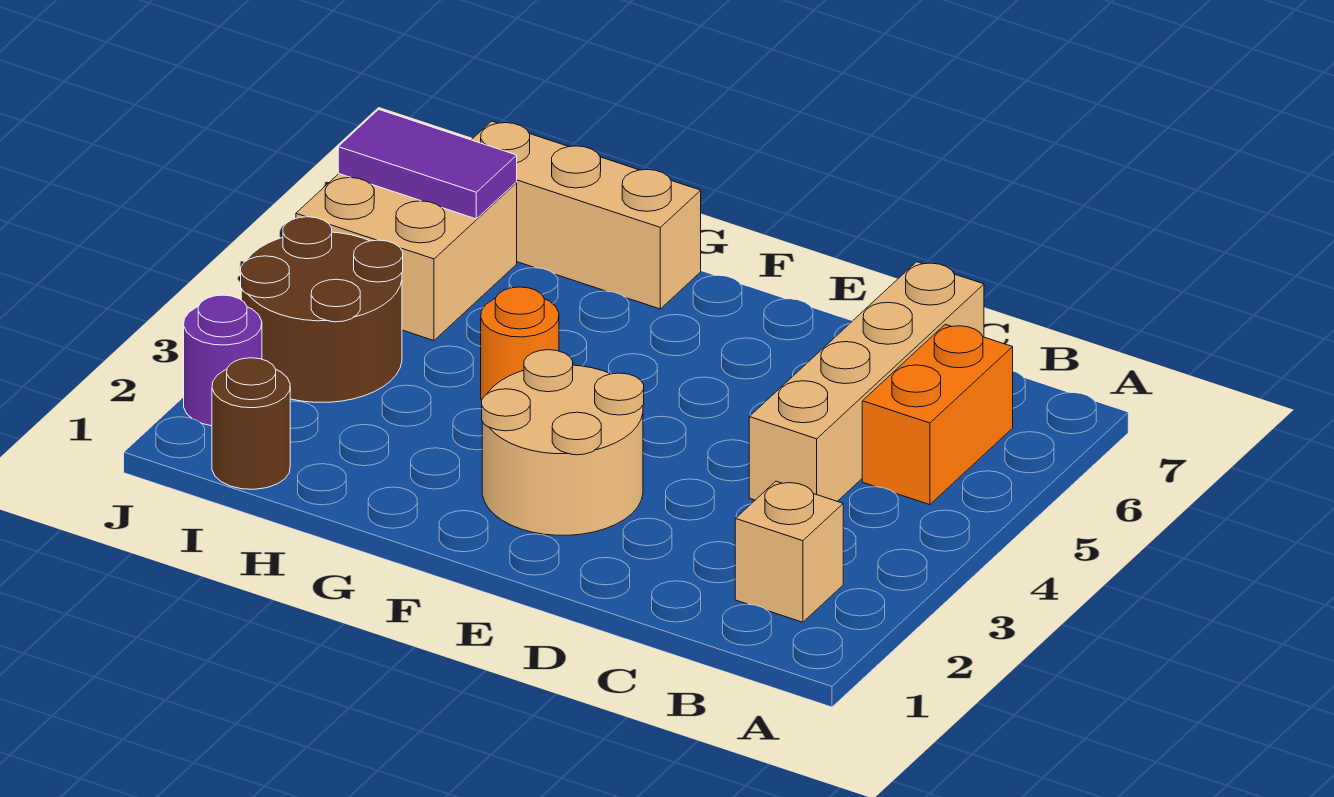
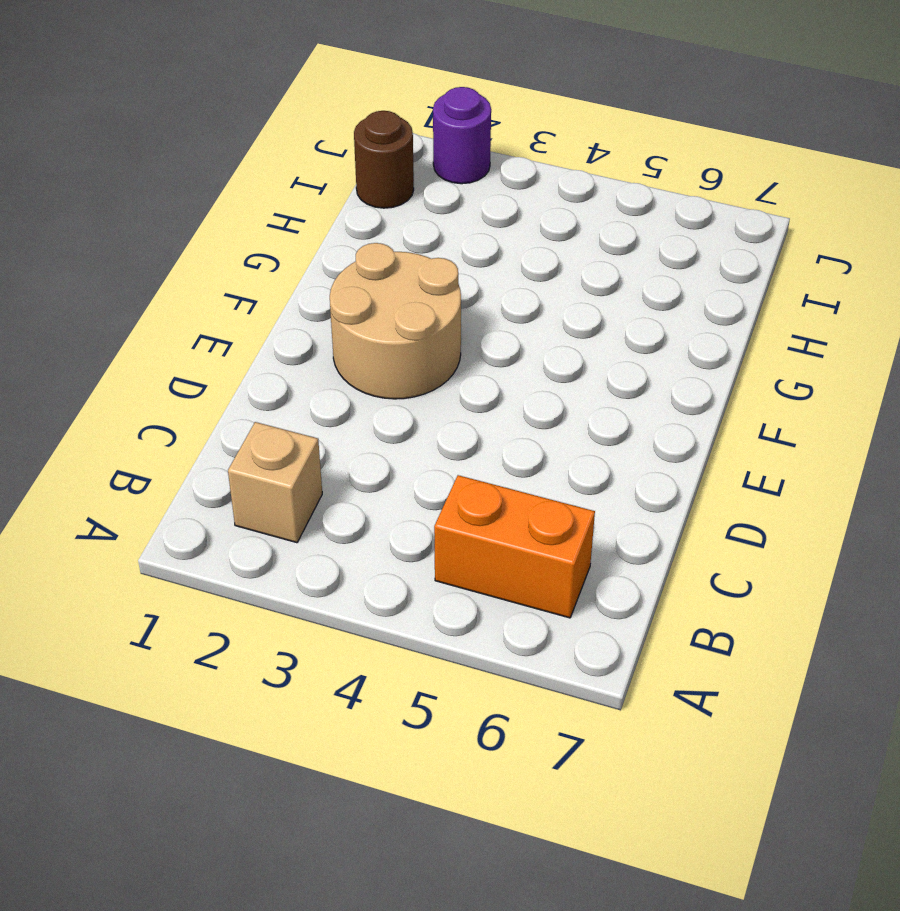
none -> tan 1x4 brick [749,262,984,501]
none -> orange 1x1 round brick [481,287,559,400]

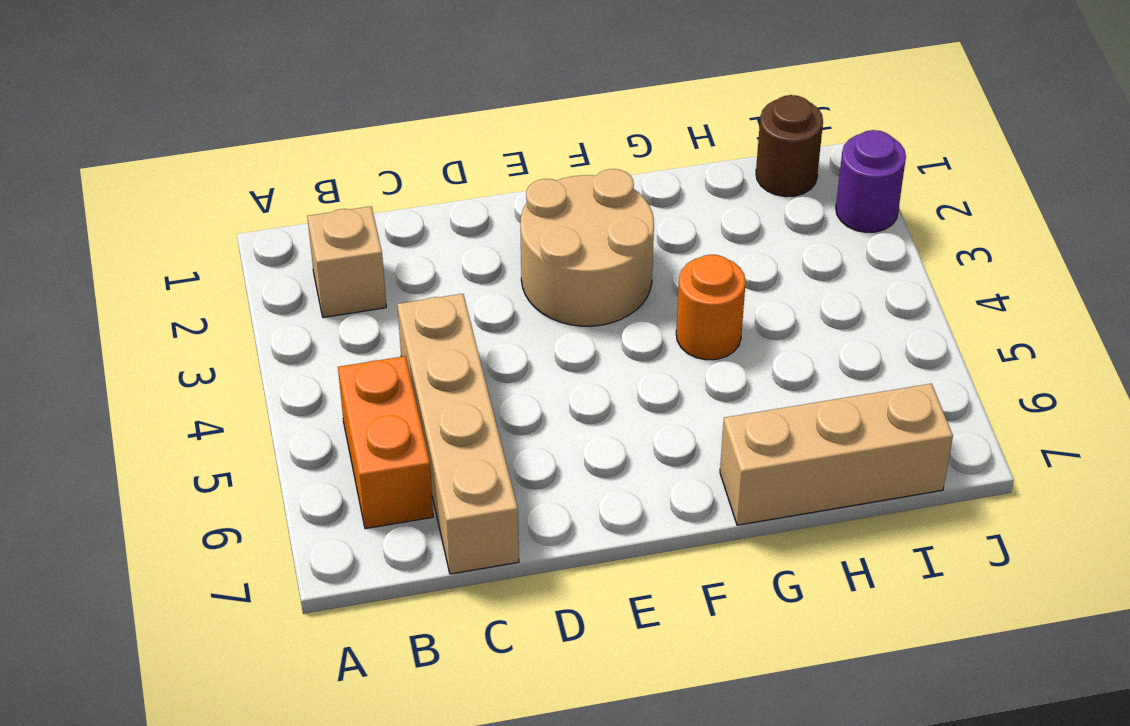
none -> brown 2x2 round brick [241,217,403,402]
none -> tan 2x2 brick [296,174,517,341]

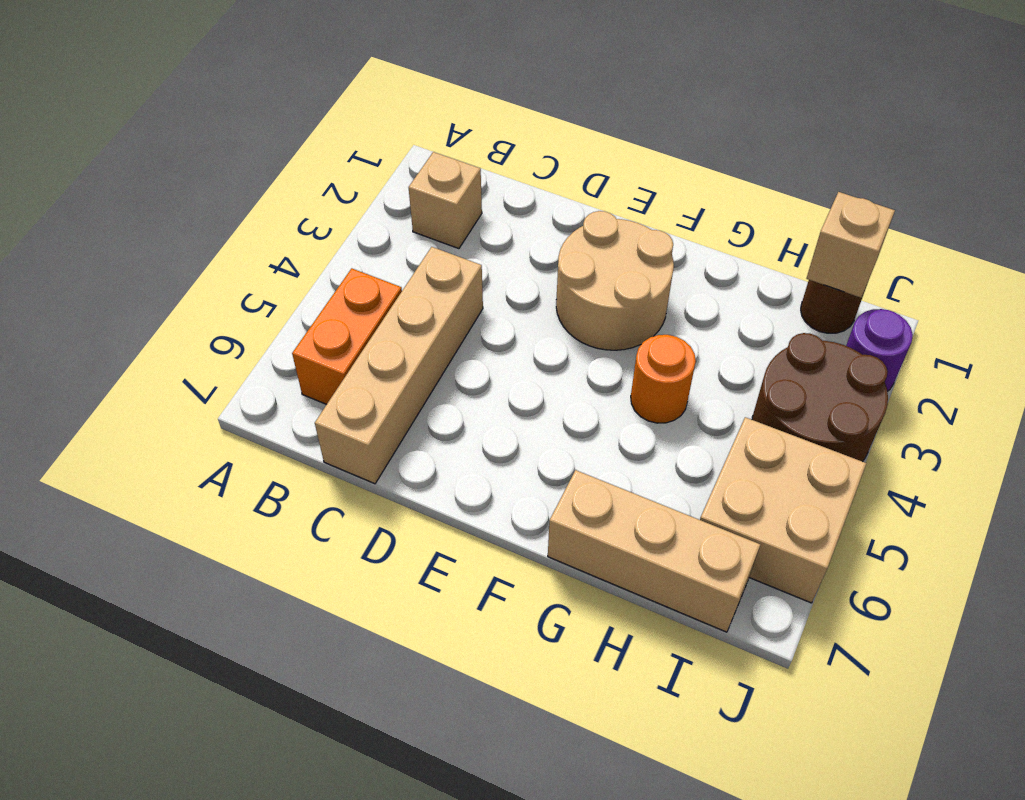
tan 1x1 brick [807,192,895,298] -> none
none -> purple 1x2 tile [338,109,517,219]

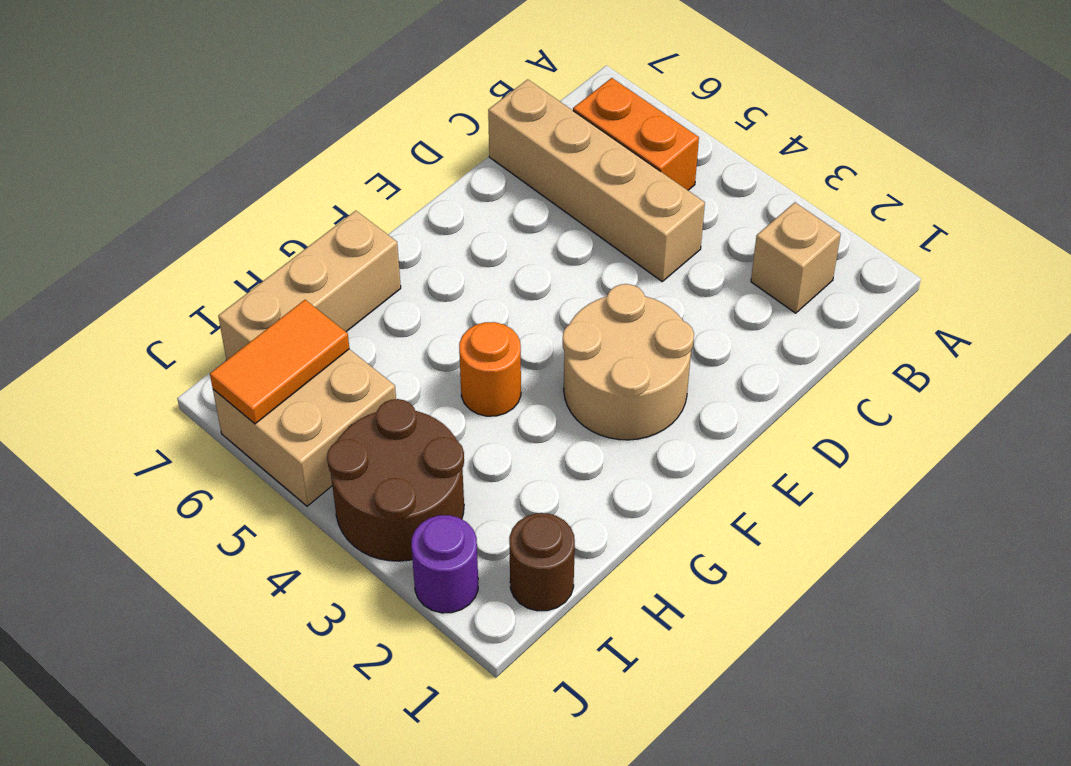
orange 1x2 tile [210,300,349,424] -> purple 1x2 tile [338,109,517,219]

